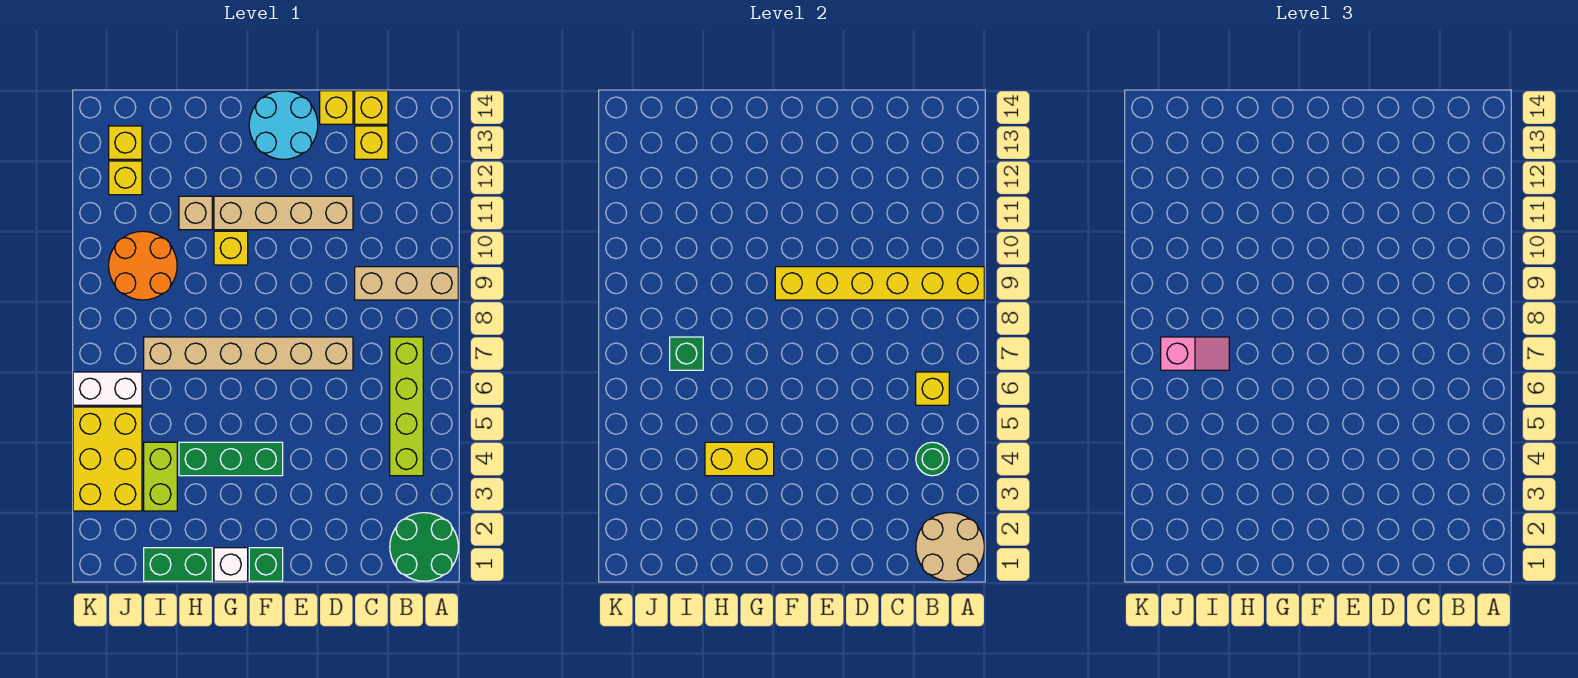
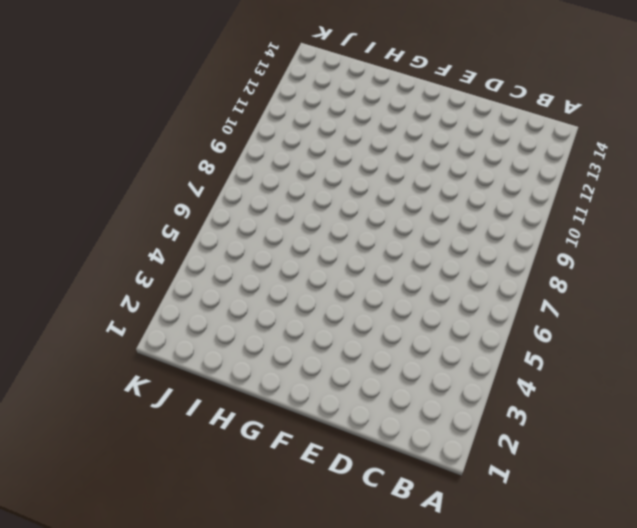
none -> green 2x2 round brick [390,513,458,581]
none -> tan 1x3 brick [355,267,458,300]
none -> lime 1x4 brick [390,337,423,476]

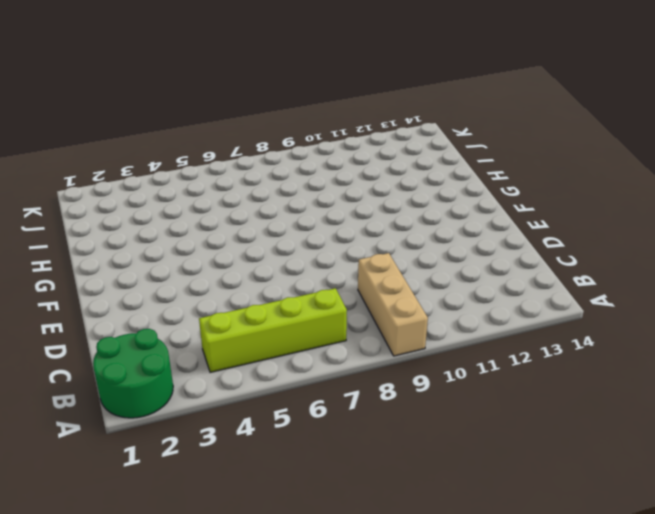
none -> yellow 1x1 brick [355,126,388,159]
none -> yellow 1x1 brick [355,91,388,124]
none -> tan 1x6 brick [144,337,353,370]

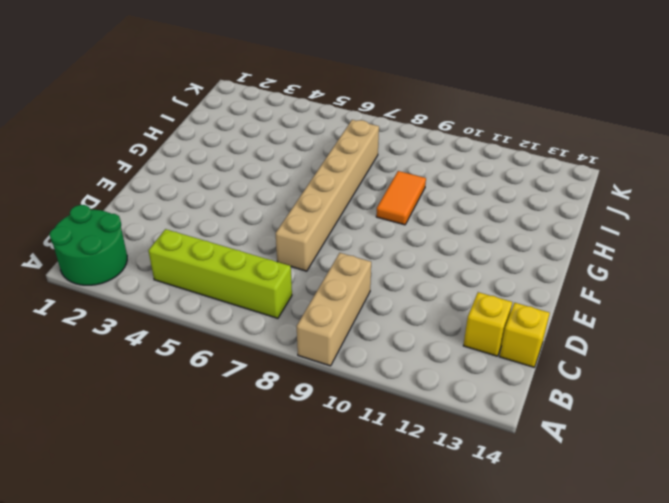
orange 1x2 tile [376,171,426,225] -> none
none -> tan 1x4 brick [214,196,353,230]
none -> yellow 1x1 brick [320,91,353,124]
none -> cyan 2x2 round brick [249,91,318,159]

